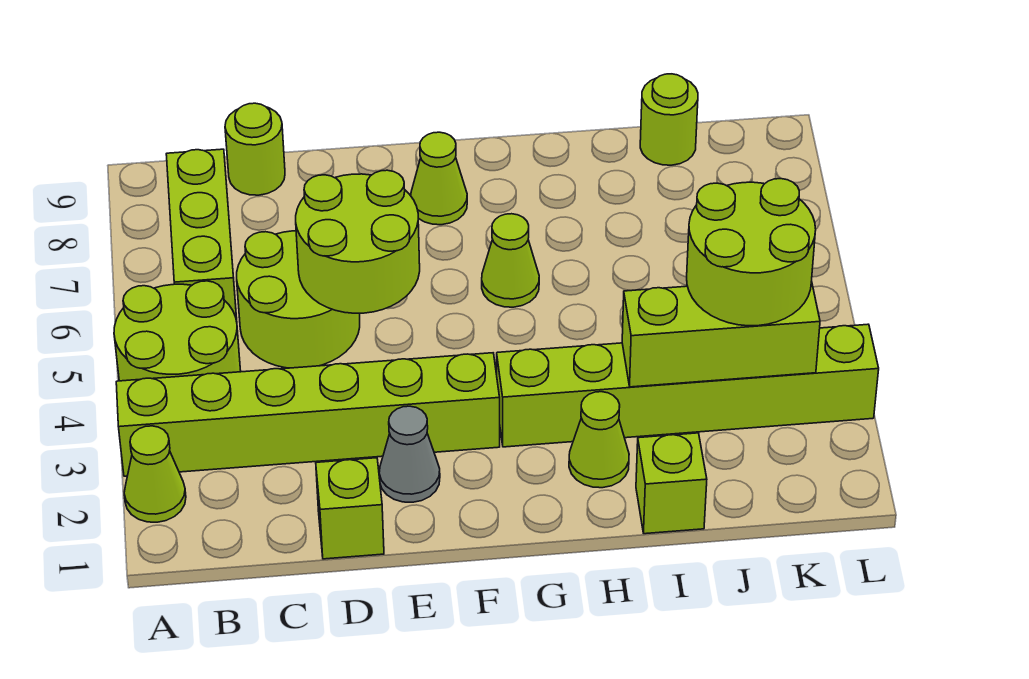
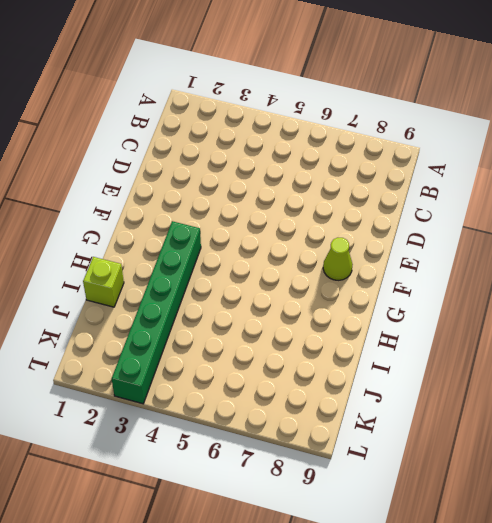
green 1x6 brick [112,221,201,404] -> lime 1x6 brick [497,324,879,447]
none -> lime 1x1 cone [124,426,186,522]
none -> lime 1x6 brick [116,353,500,476]
none -> lime 2x2 round brick [114,281,241,381]

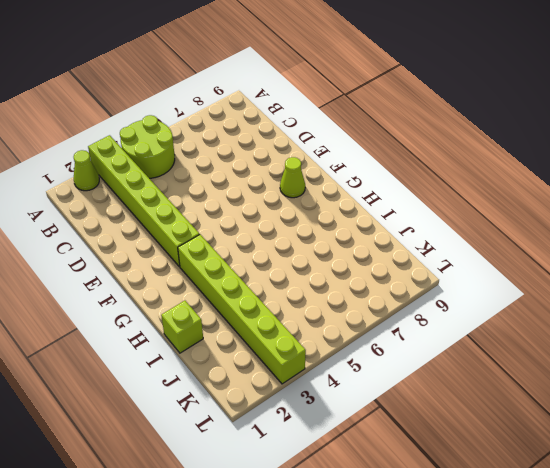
none -> lime 1x3 brick [166,149,237,321]
none -> lime 2x2 round brick [237,231,360,368]
none -> lime 1x1 round brick [225,103,285,195]

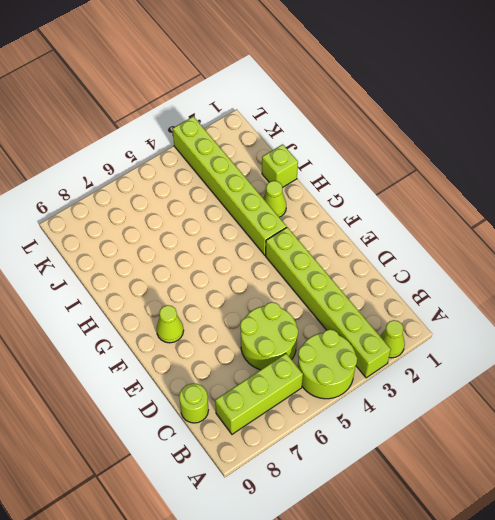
none -> lime 1x1 brick [316,458,384,559]
none -> grey 1x1 cone [379,406,440,502]
none -> lime 1x1 cone [482,214,539,307]

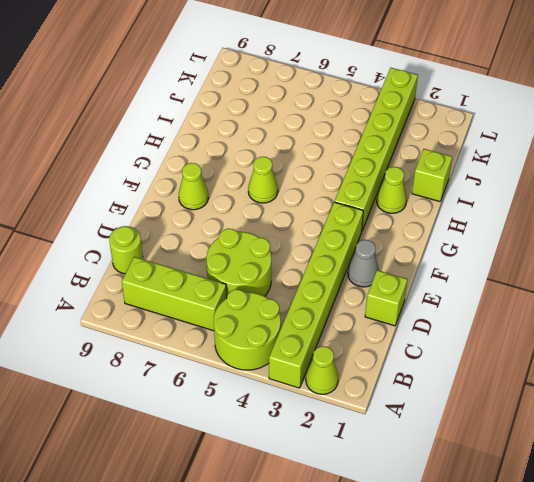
none -> lime 1x1 round brick [640,74,698,165]
none -> lime 2x2 round brick [296,170,420,313]
none -> lime 1x3 brick [622,281,820,387]

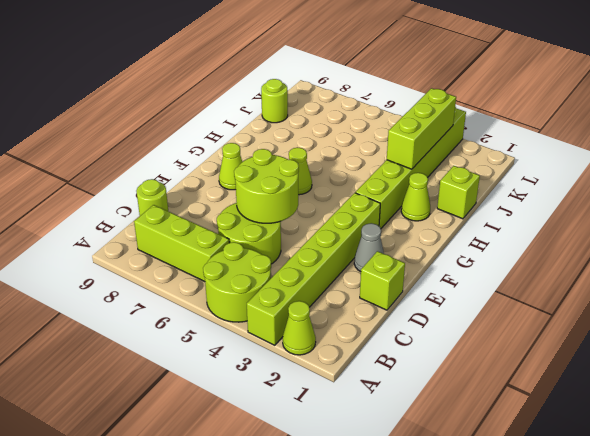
none -> lime 2x2 round brick [687,179,816,326]

